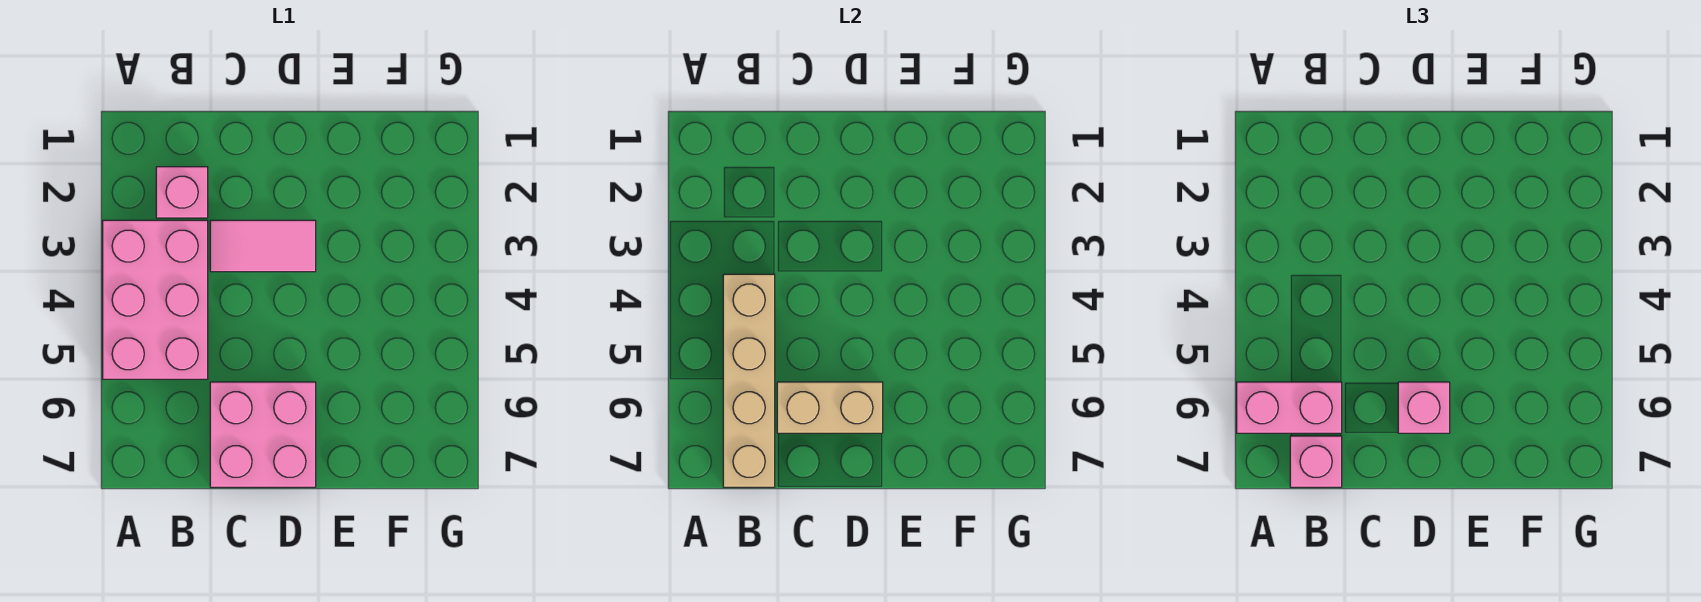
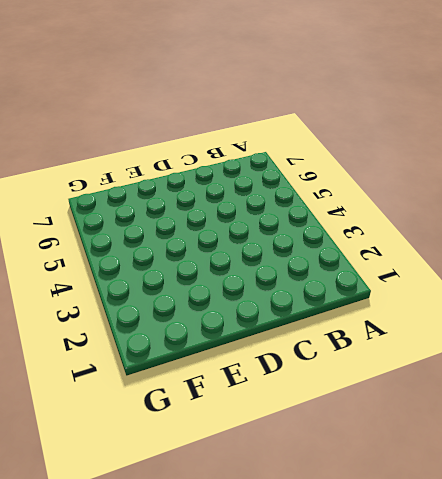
none -> pink 2x3 brick [103,220,208,379]
none -> pink 1x1 brick [156,167,208,218]

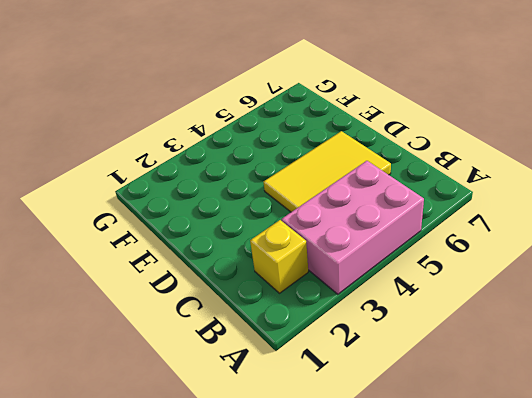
yellow 1x1 brick [250,220,308,293] -> pink 1x1 brick [156,167,208,218]
yellow 2x3 tile [264,131,391,212] -> pink 2x2 brick [210,382,316,487]
none -> pink 1x2 tile [210,220,316,272]
none -> tan 1x4 brick [723,274,775,487]

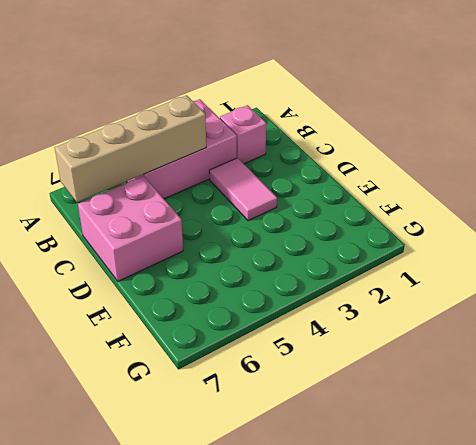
none -> tan 1x2 brick [777,382,883,433]
none -> pink 1x2 brick [1237,382,1342,433]

